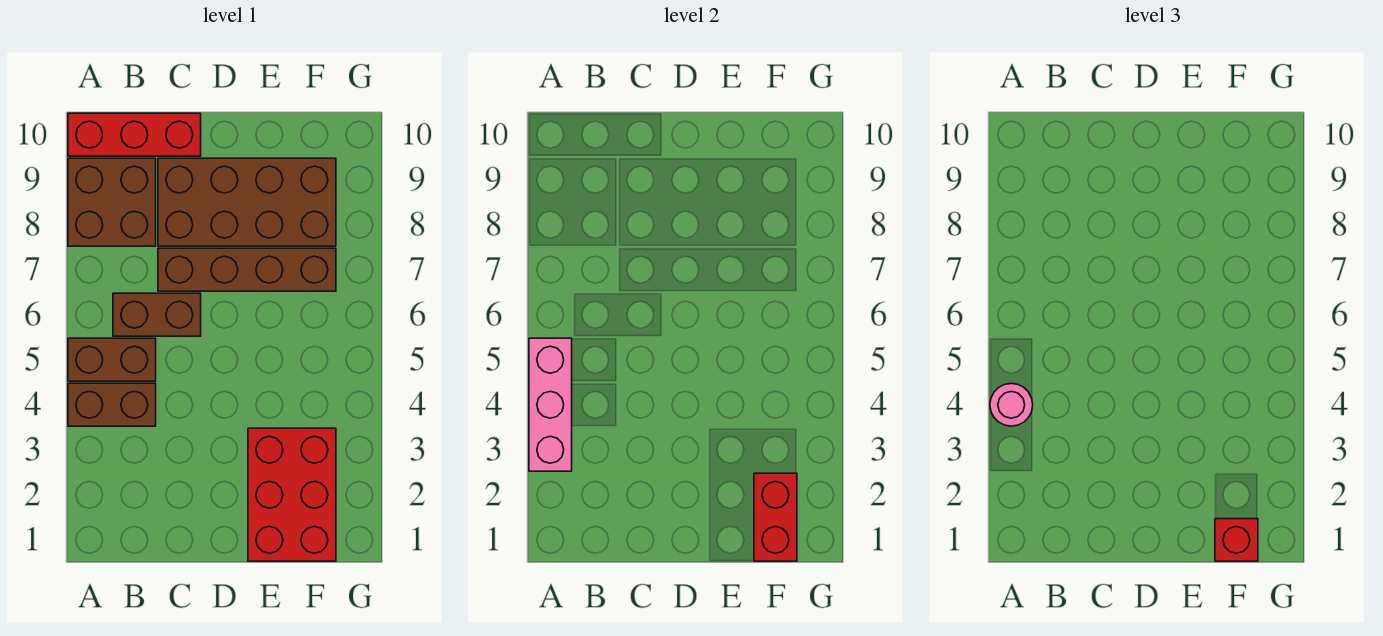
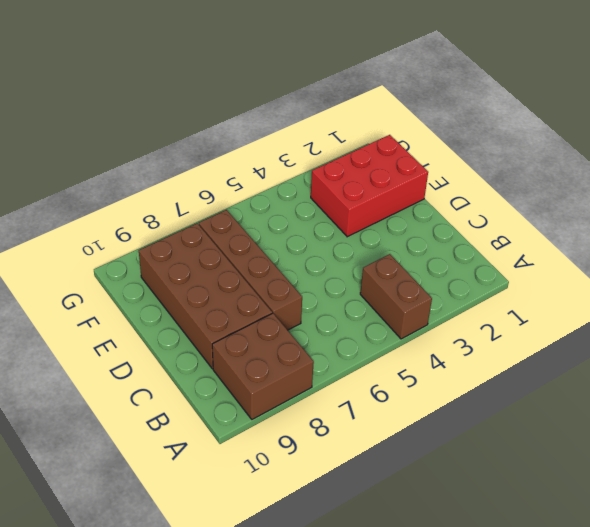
none -> brown 1x2 brick [68,338,156,381]
none -> red 1x3 brick [68,113,201,156]
none -> brown 1x2 brick [113,293,201,336]

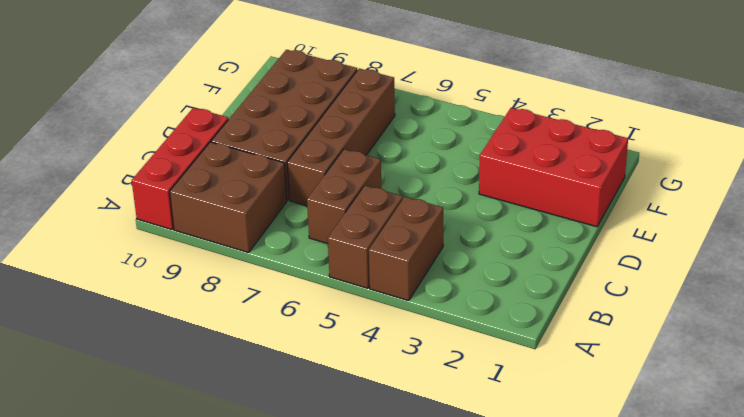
none -> pink 1x3 brick [529,338,572,471]
none -> red 1x2 brick [754,473,797,561]
none -> pink 1x1 round brick [990,383,1033,426]

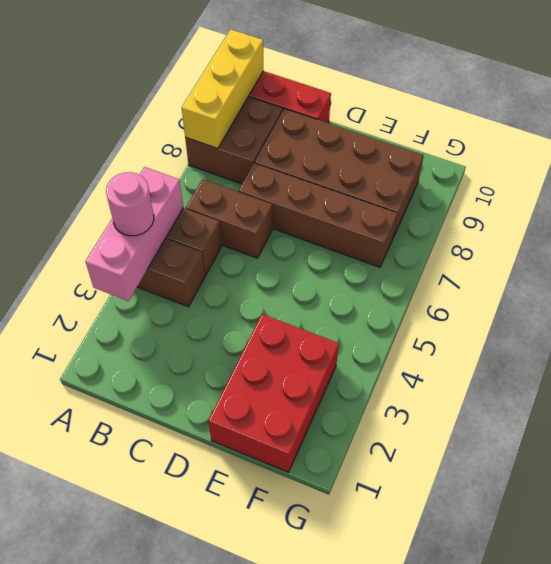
yellow 1x3 brick [182,29,264,149] -> none
none -> red 1x2 brick [754,473,797,561]
none -> red 1x1 brick [1215,519,1258,561]

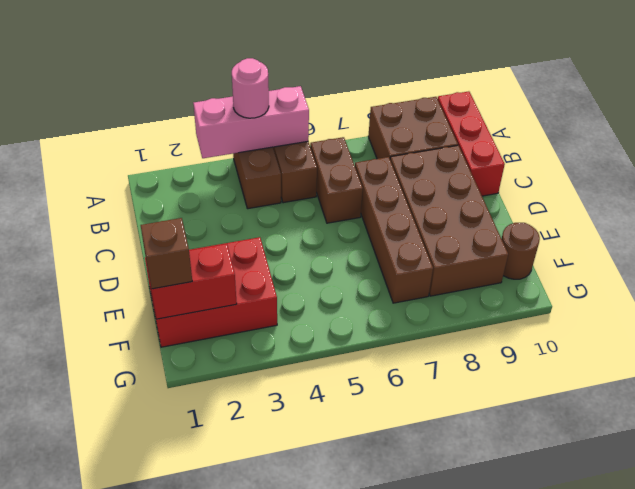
brown 1x1 brick [141,218,192,289] -> red 1x1 brick [1215,519,1258,561]
brown 1x1 round brick [501,223,540,279] -> none

